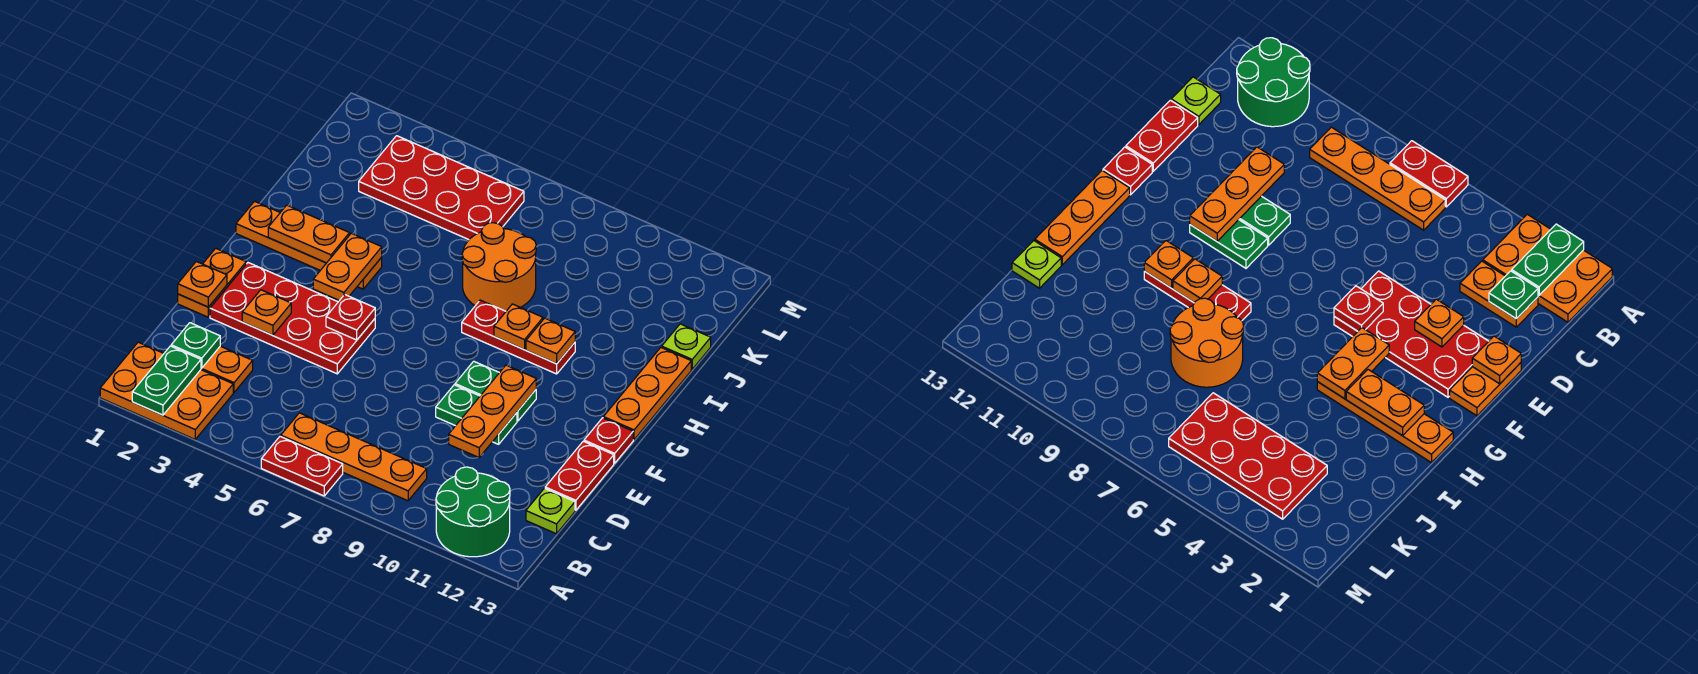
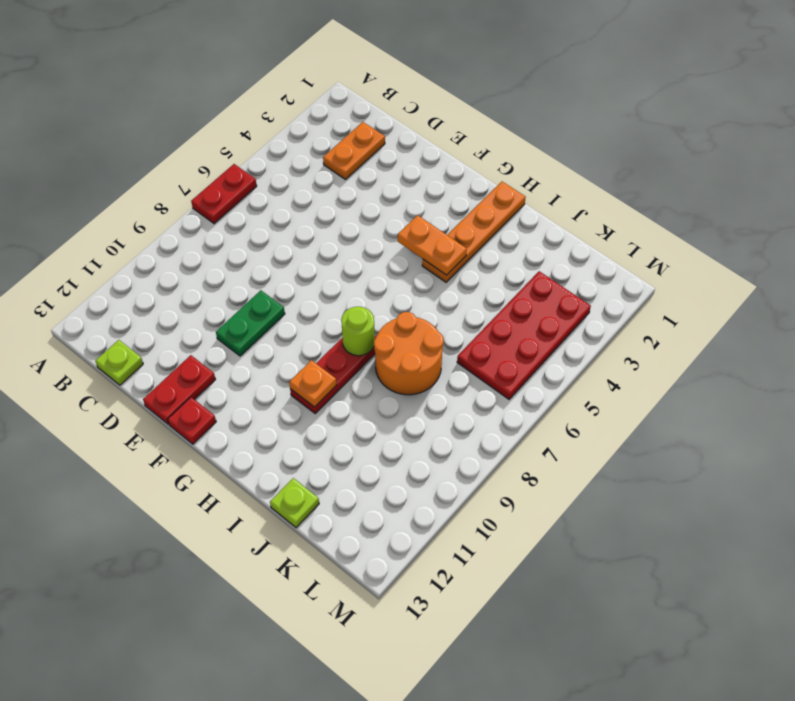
red 1x2 plate [143,355,215,424] -> red 1x2 plate turned to [545,441,614,510]
lime 1x1 round brick [341,307,375,356] -> none
none -> orange 2x3 plate [100,342,233,439]
none -> green 2x2 round brick [436,467,510,557]
none -> orange 1x4 plate [281,413,427,501]

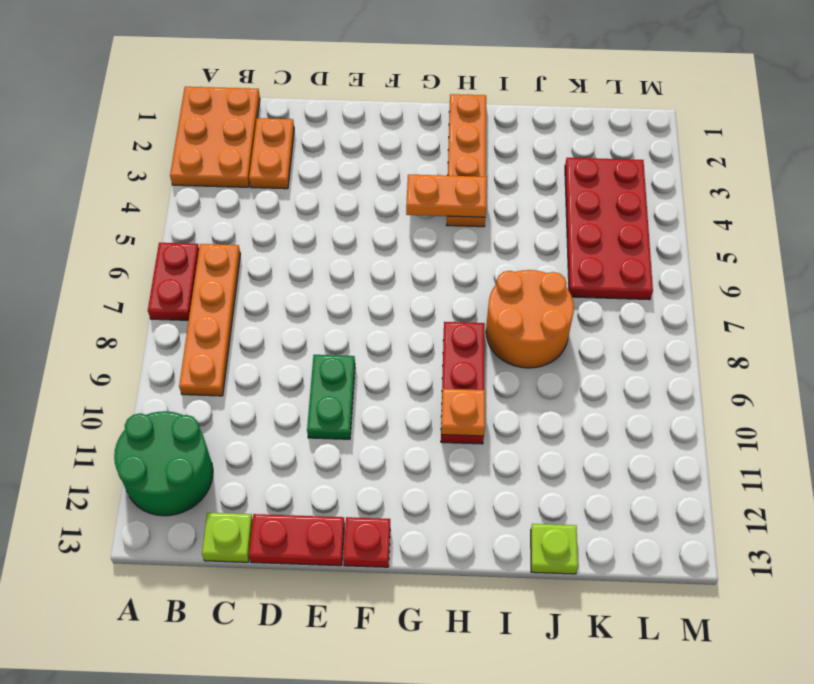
none -> orange 1x2 plate [178,248,246,317]
none -> red 2x4 plate [210,263,375,374]
none -> green 1x2 plate [455,361,536,421]

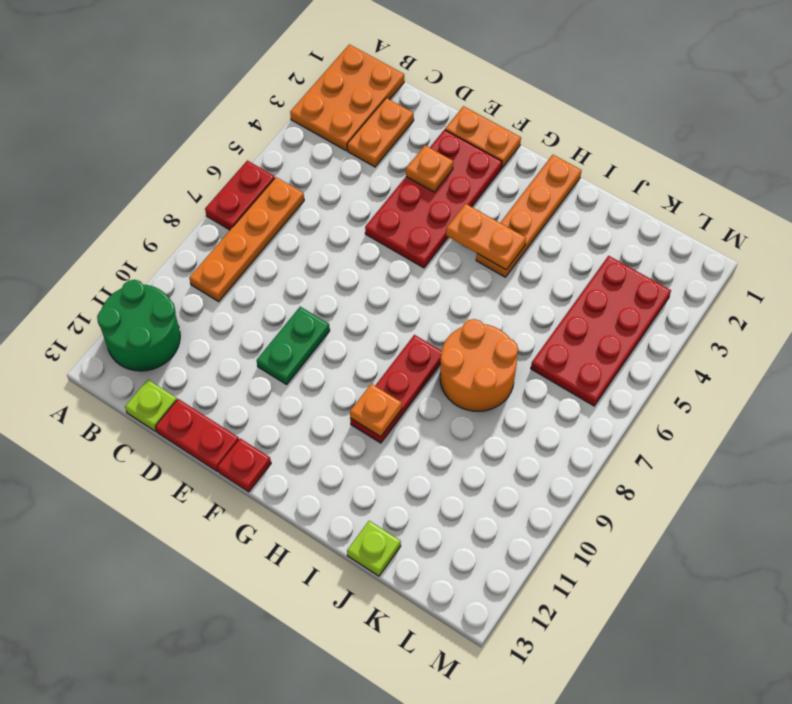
none -> green 1x2 plate [455,361,536,421]
none -> orange 1x3 plate [603,347,691,440]
none -> green 1x2 plate [132,346,201,415]

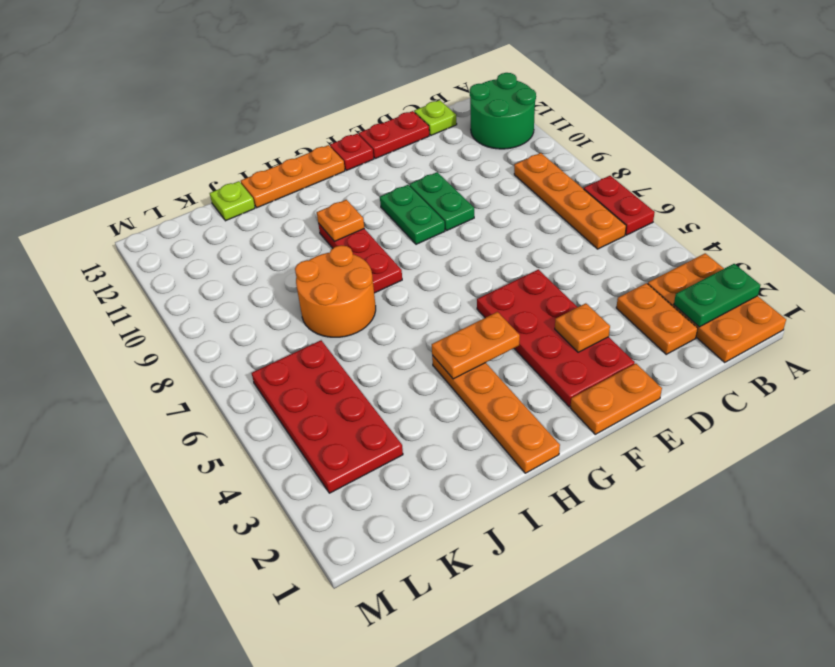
none -> green 1x1 plate [171,323,220,368]
none -> orange 1x3 plate [449,365,536,457]
none -> orange 1x1 plate [178,261,227,307]

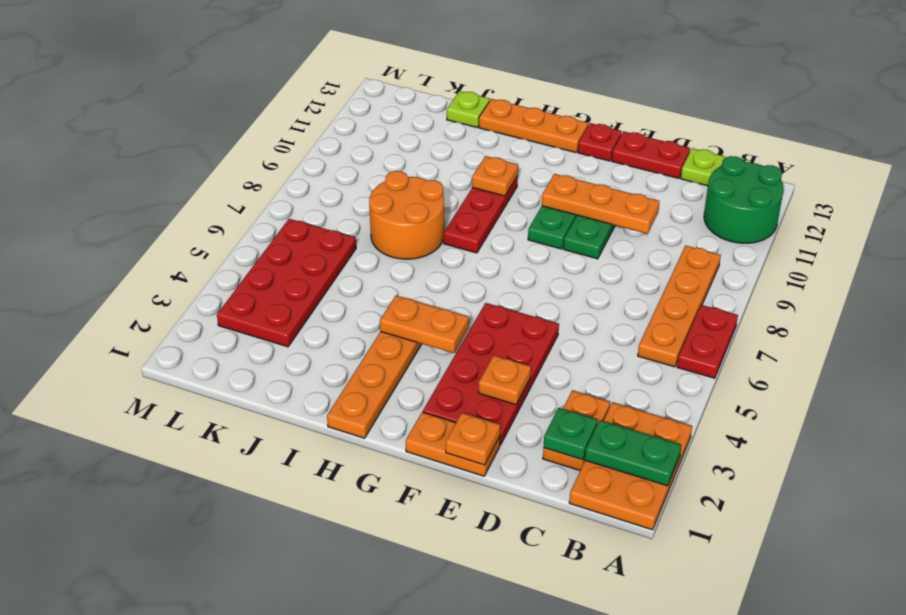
none -> red 1x1 plate [326,295,375,340]
none -> orange 1x2 plate [268,205,350,263]
none -> orange 1x1 plate [494,304,543,350]

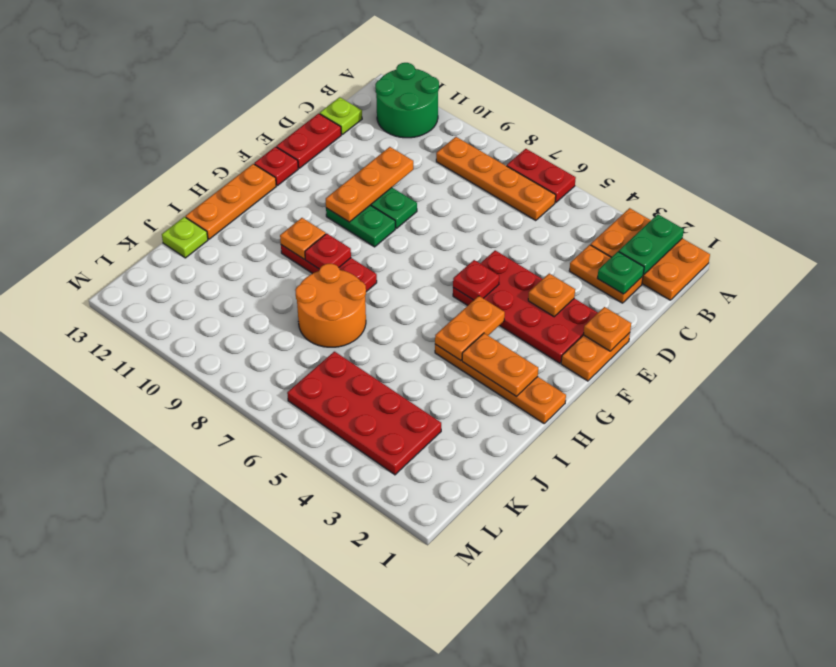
red 1x1 plate [305,233,351,269] -> orange 1x1 plate [494,304,543,350]

